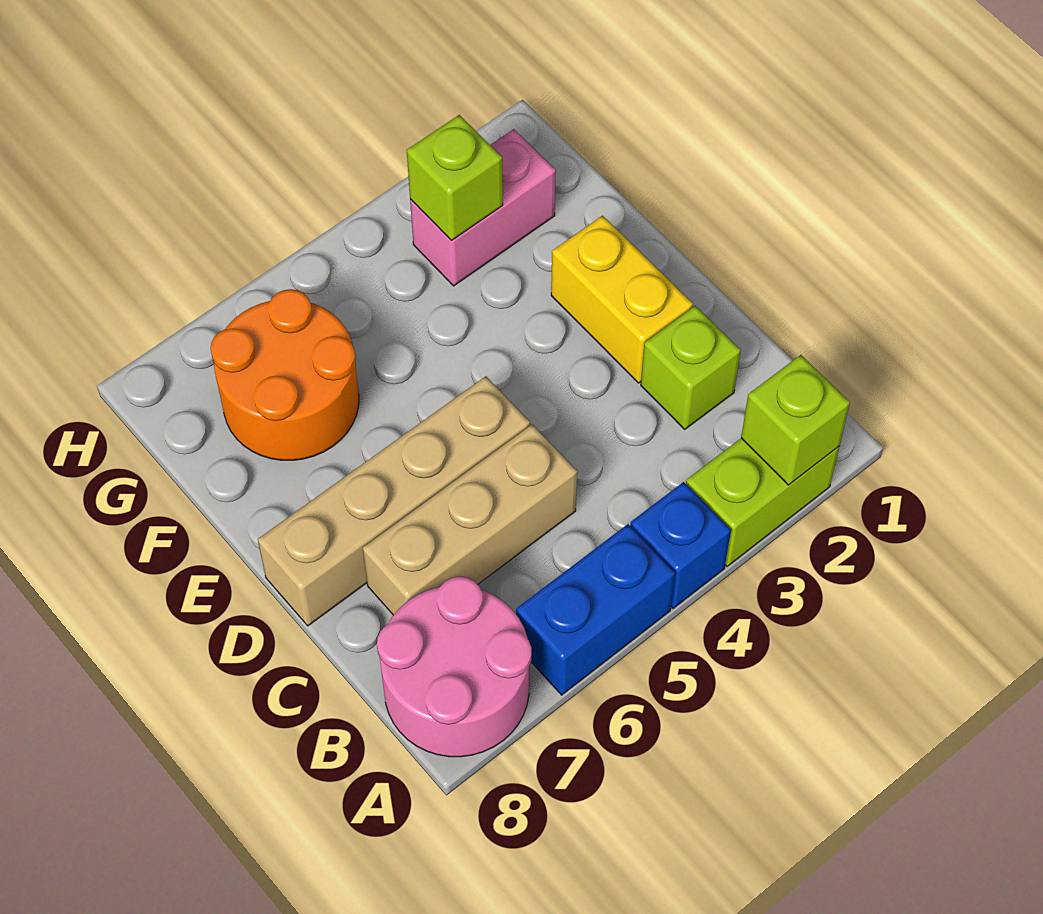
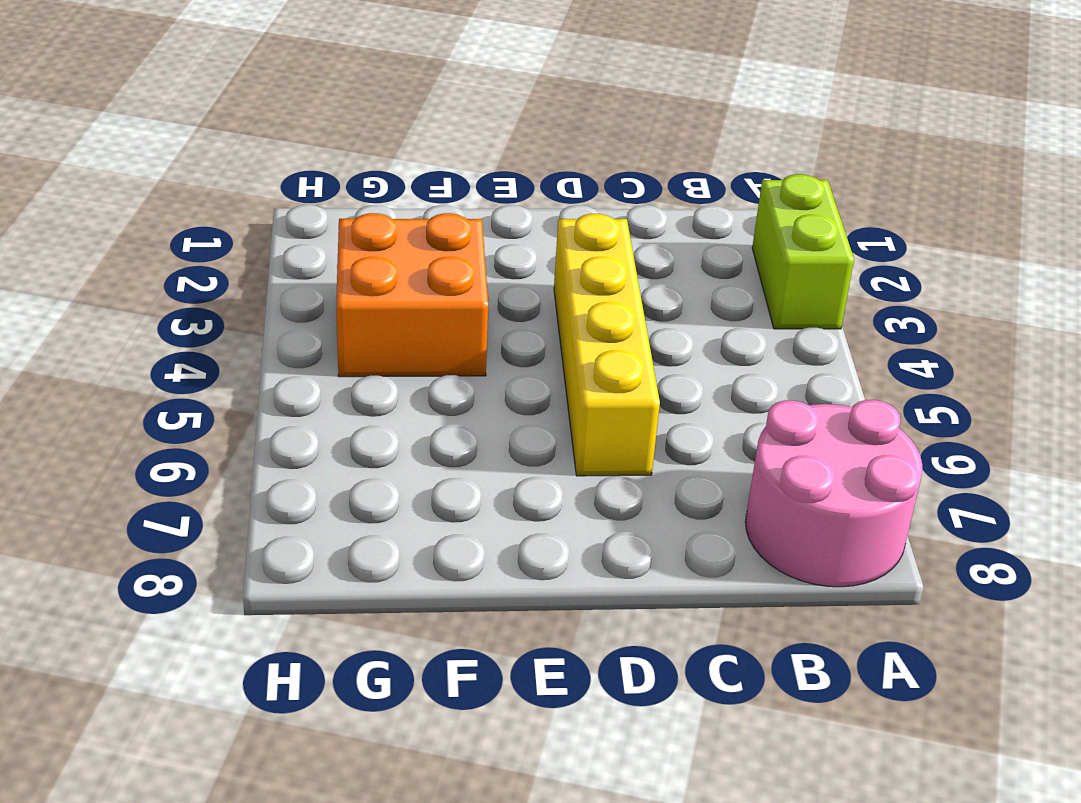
yellow 1x4 brick [554,214,660,476] -> tan 1x4 brick [258,376,530,626]
orange 2x2 brick [336,213,488,377] -> pink 1x2 brick [410,129,556,286]
none -> blue 1x1 brick [630,482,731,608]
none -> blue 1x2 brick [516,524,675,695]
none -> lime 1x1 brick [641,306,741,429]

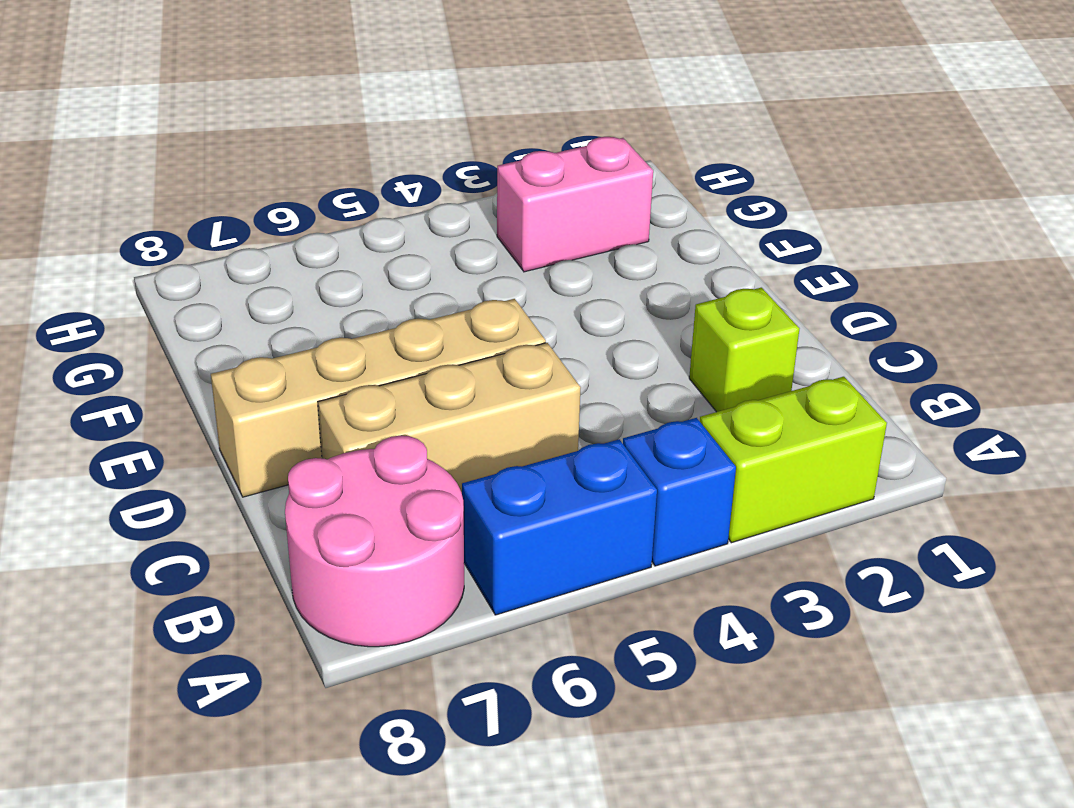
none -> yellow 1x2 brick [551,216,693,383]
none -> orange 2x2 round brick [211,289,359,460]
none -> lime 1x1 brick [741,355,850,485]

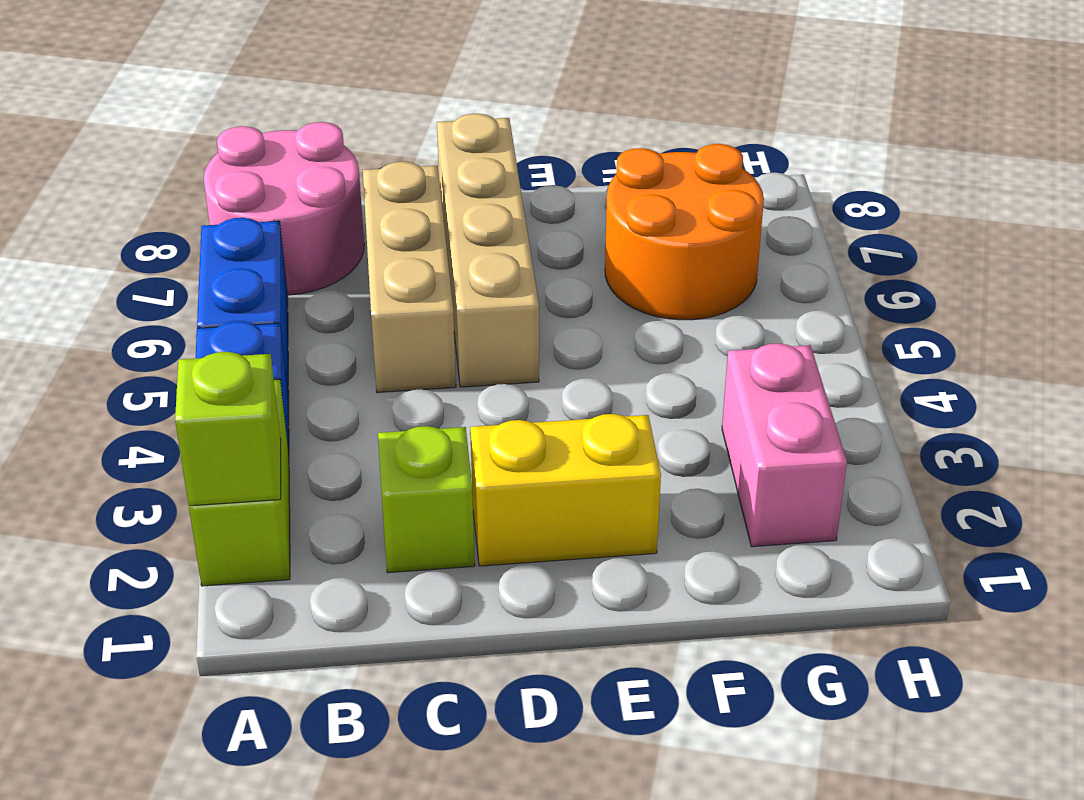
none -> lime 1x1 brick [407,115,503,241]

